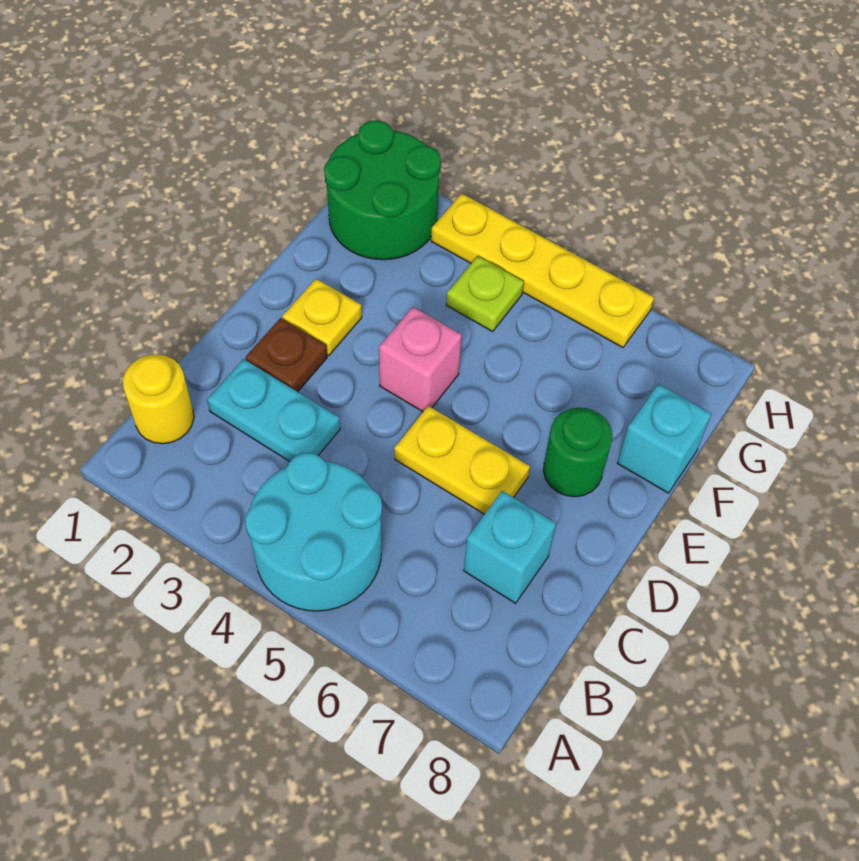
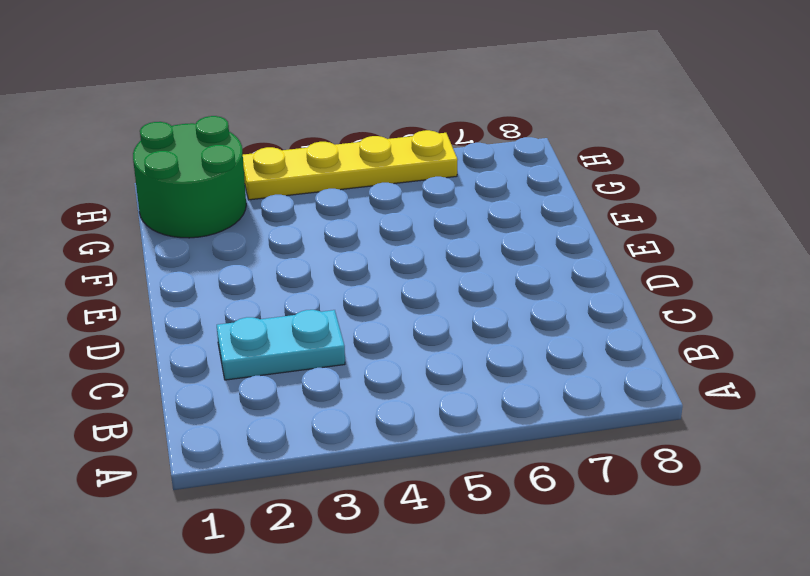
none -> cyan 2x2 round brick [245,453,382,611]
none -> yellow 1x1 round brick [123,354,194,444]
none -> cyan 1x1 brick [464,491,556,603]

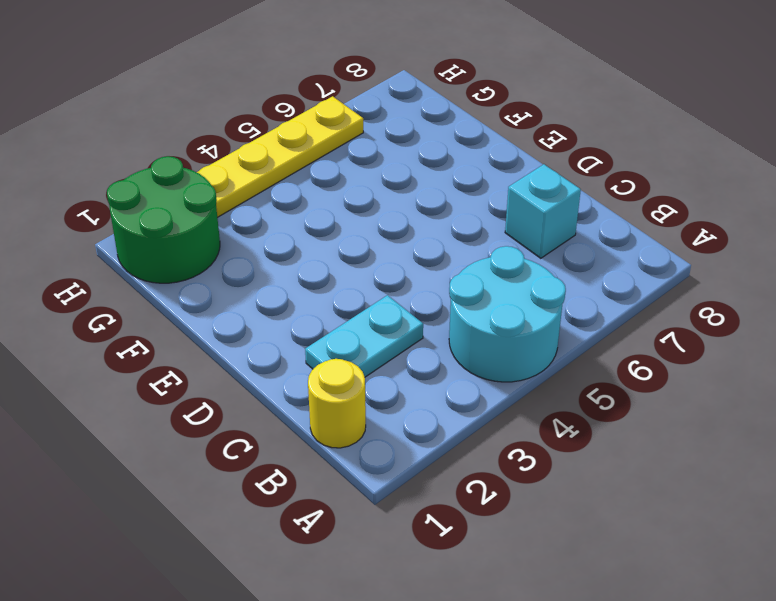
none -> brown 1x1 plate [245,318,327,392]
none -> yellow 1x2 plate [394,406,530,514]
none -> yellow 1x1 plate [282,279,362,356]

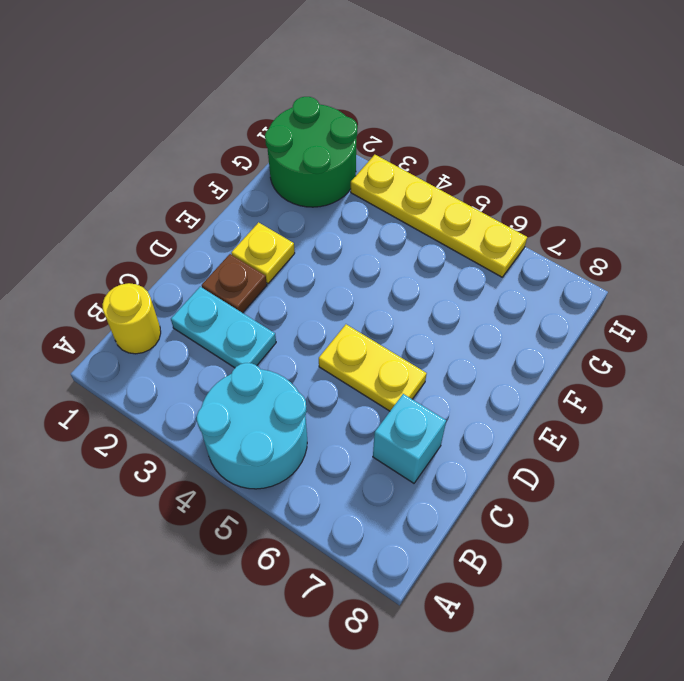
none -> pink 1x1 brick [379,307,462,412]
none -> green 1x1 round brick [543,407,612,497]
none -> cyan 1x1 brick [617,384,711,493]

